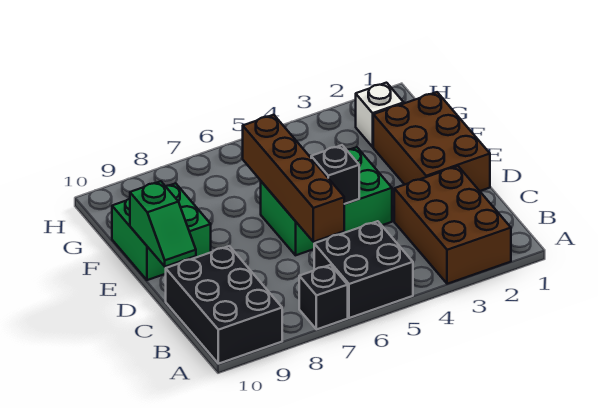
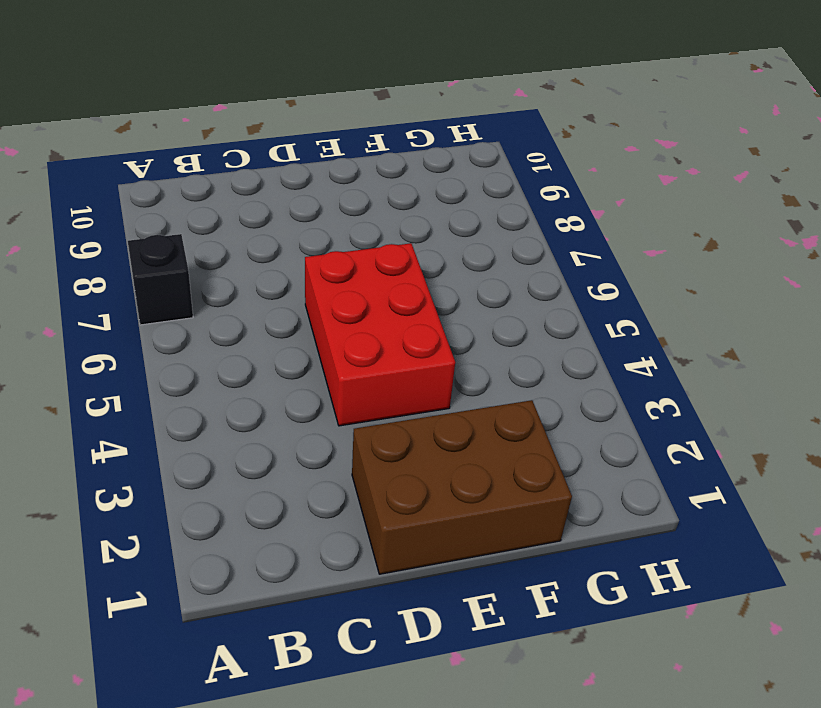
red 2x3 brick [305,243,455,426] -> green 2x3 brick [261,147,392,255]
none -> brown 2x3 brick [394,166,511,284]
none -> black 2x2 brick [314,221,413,318]

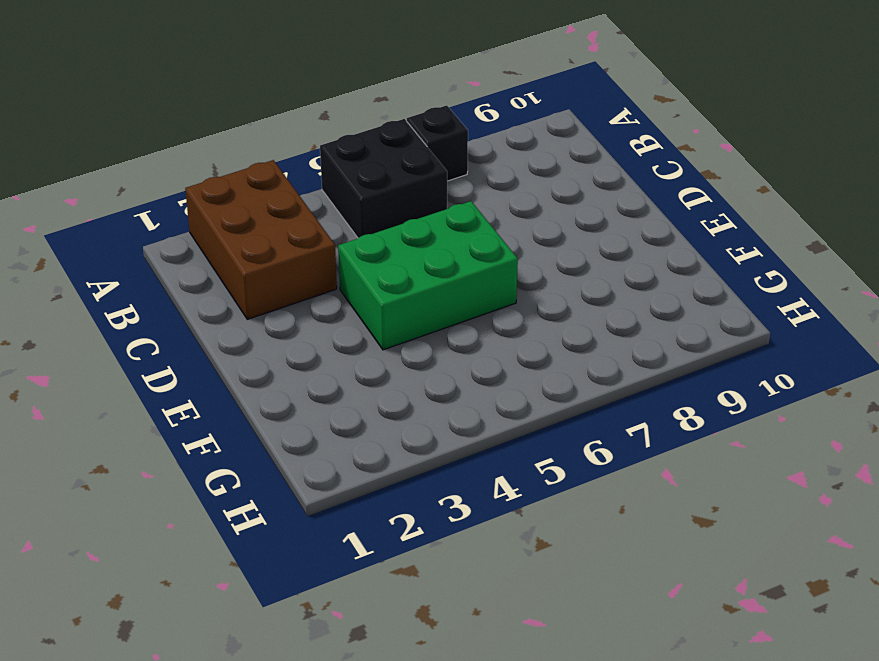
none -> black 2x3 brick [166,246,282,364]
none -> brown 2x3 brick [373,92,490,191]

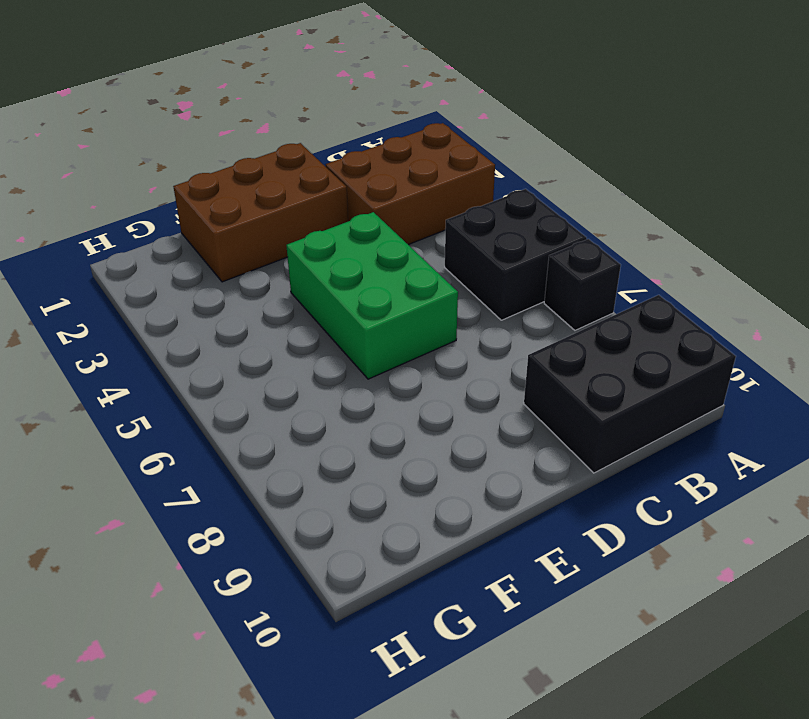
none -> green 2x2 brick [112,183,211,280]
none -> white 1x1 brick [356,83,404,147]

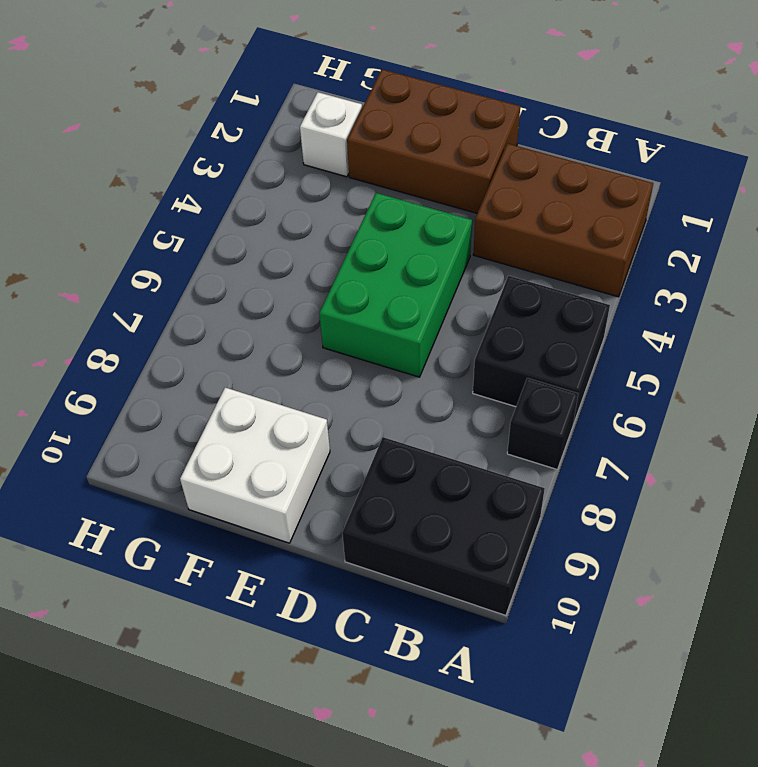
white 2x2 brick [180,387,330,543] -> green 2x2 brick [112,183,211,280]
none -> brown 1x4 brick [243,115,344,242]
none -> black 1x1 brick [311,145,359,204]

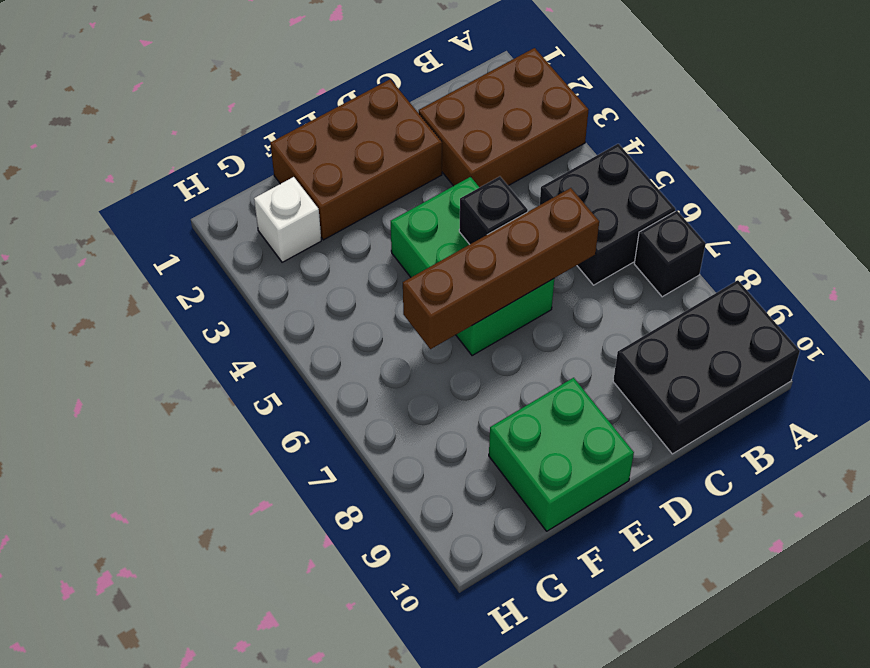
none -> green 1x2 slope [130,181,196,267]

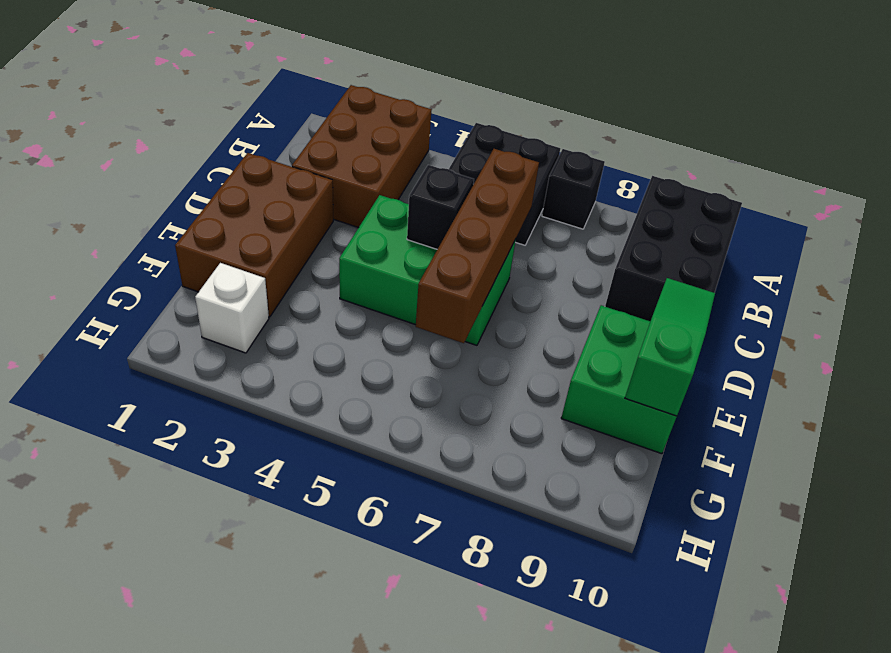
green 1x3 slope [625,278,715,416] -> green 1x2 slope [130,181,196,267]

